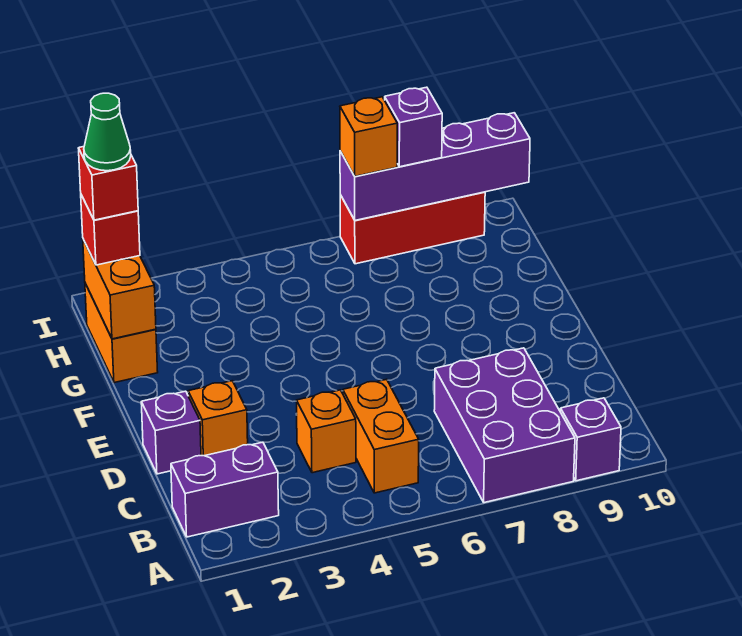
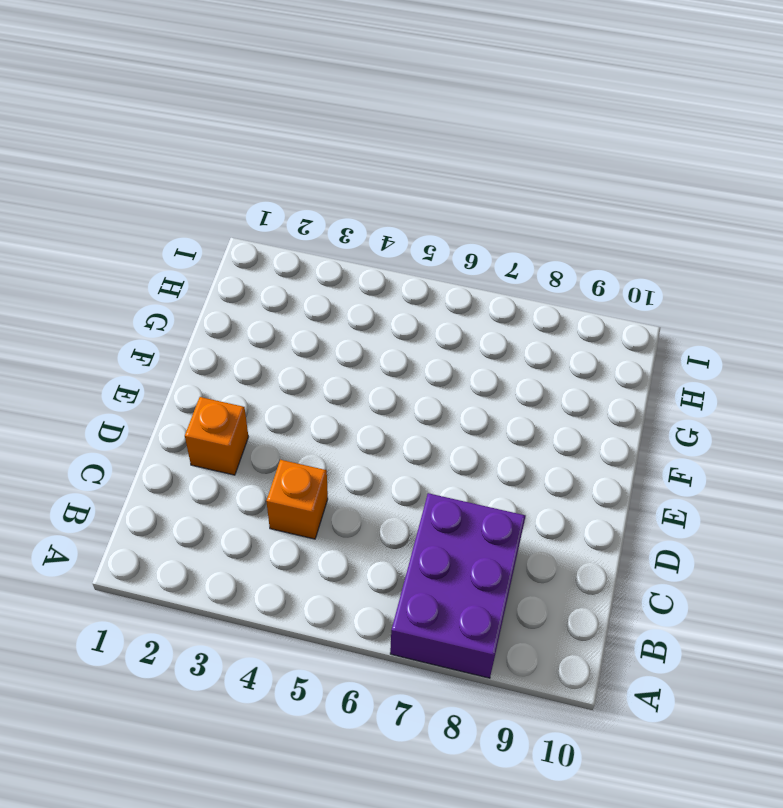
none -> purple 1x1 brick [560,398,621,481]
none -> purple 1x2 brick [171,442,279,537]
none -> orange 1x2 brick [343,379,419,493]

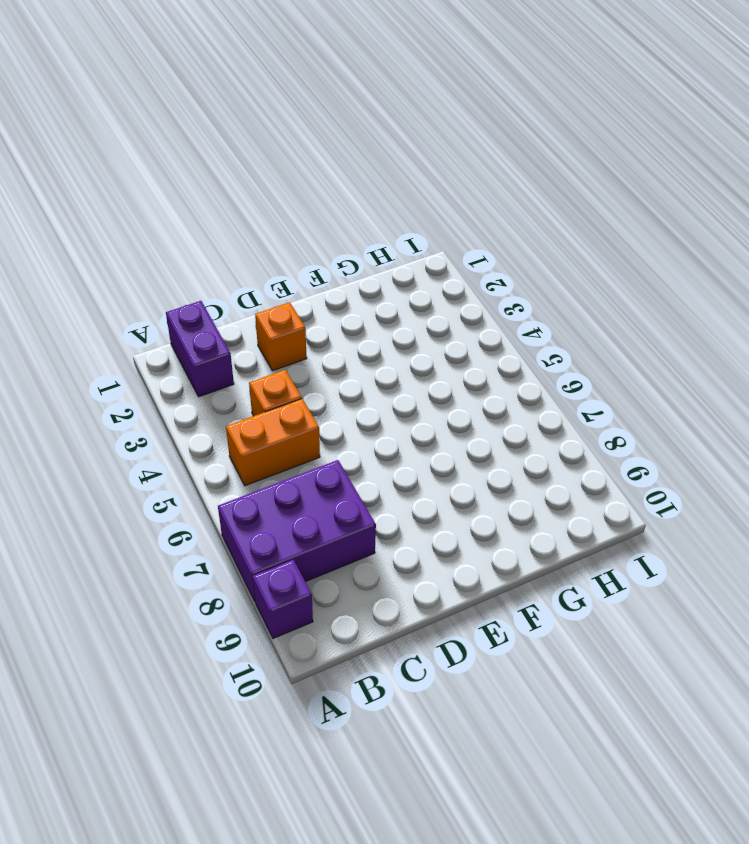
none -> purple 1x1 brick [141,391,201,474]
none -> orange 1x2 brick [85,283,158,383]
none -> red 1x3 brick [340,192,485,264]

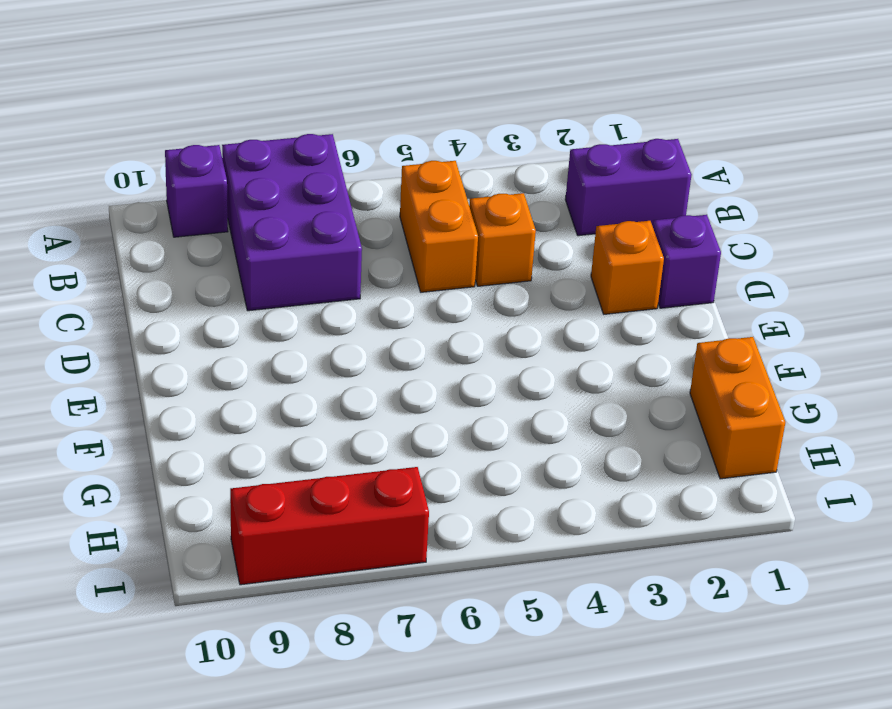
none -> orange 1x2 brick [83,239,156,339]
none -> purple 1x4 brick [340,113,530,220]
none -> red 1x1 brick [81,195,140,265]

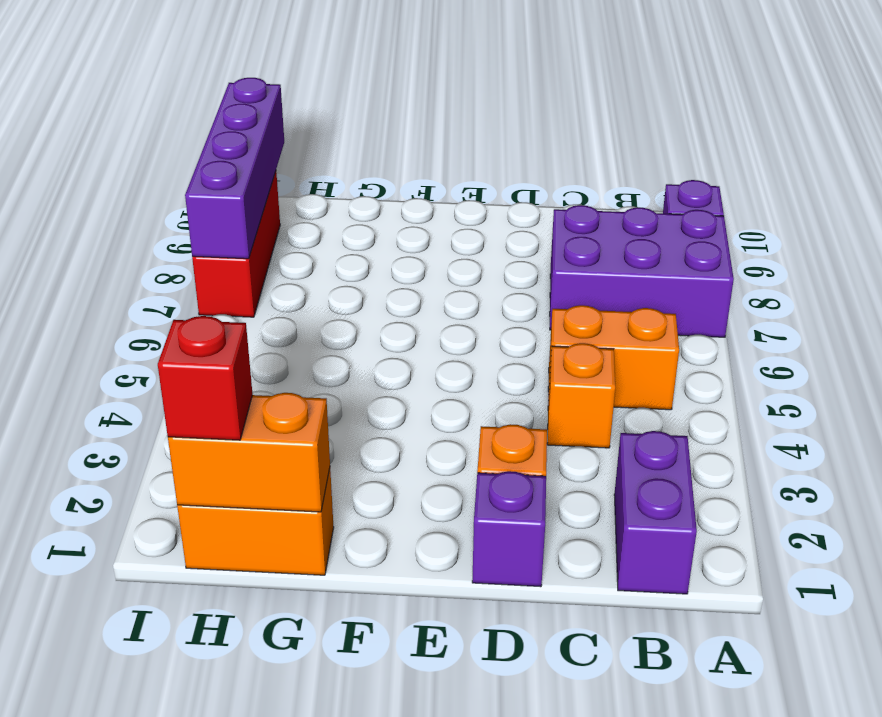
none -> orange 1x1 brick [340,97,397,176]
none -> purple 1x1 brick [385,87,442,167]
none -> red 1x1 brick [78,147,138,220]

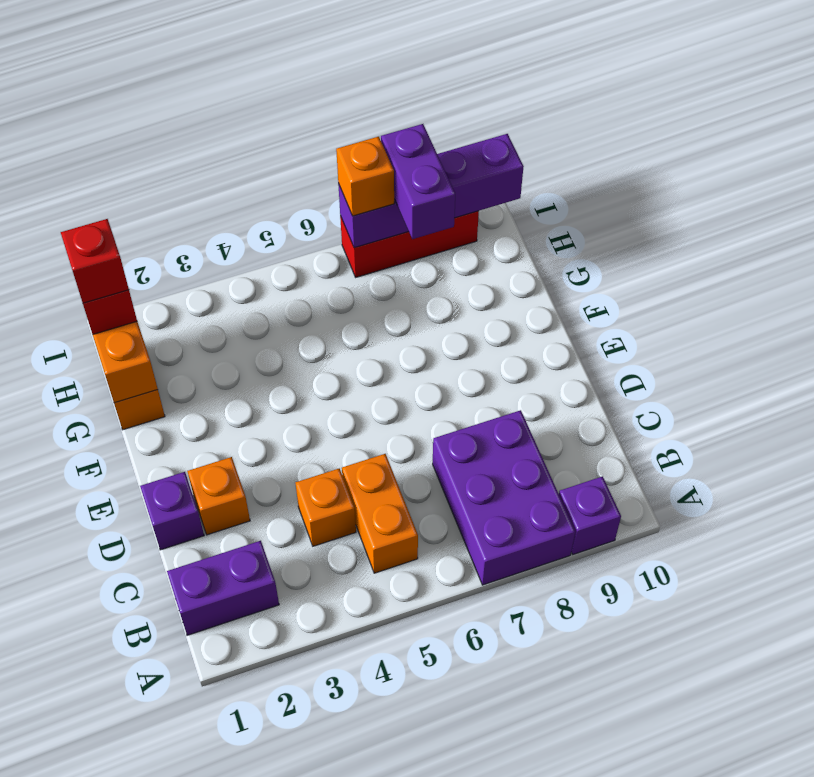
purple 1x2 brick [381,124,455,239] -> purple 1x1 brick [385,87,442,167]
none -> green 1x1 cone [84,93,131,171]

